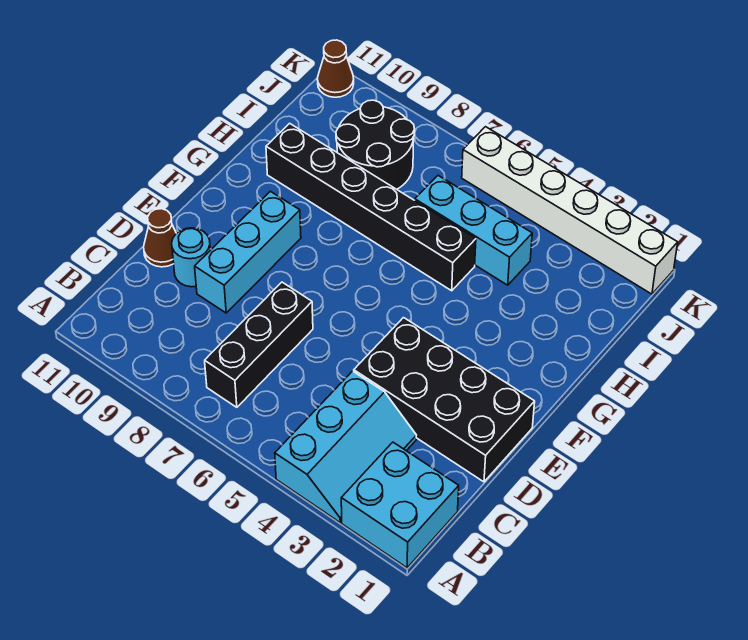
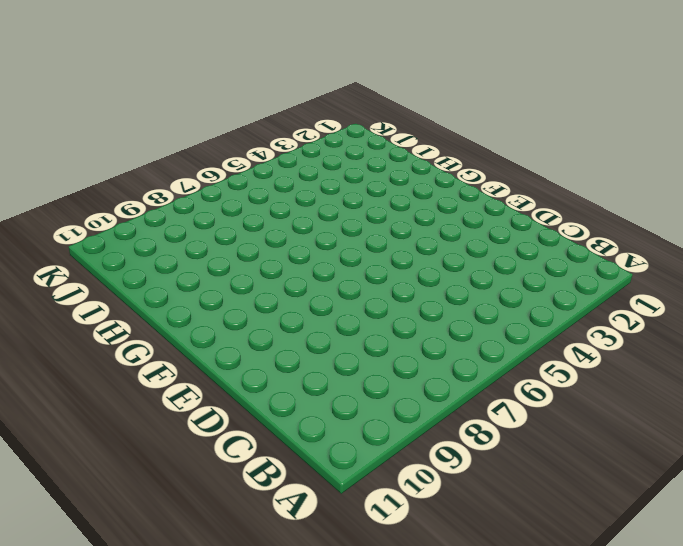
none -> cyan 2x2 brick [341,442,459,568]
none -> cyan 2x3 slope [275,371,416,522]
none -> black 1x3 brick [205,282,313,407]

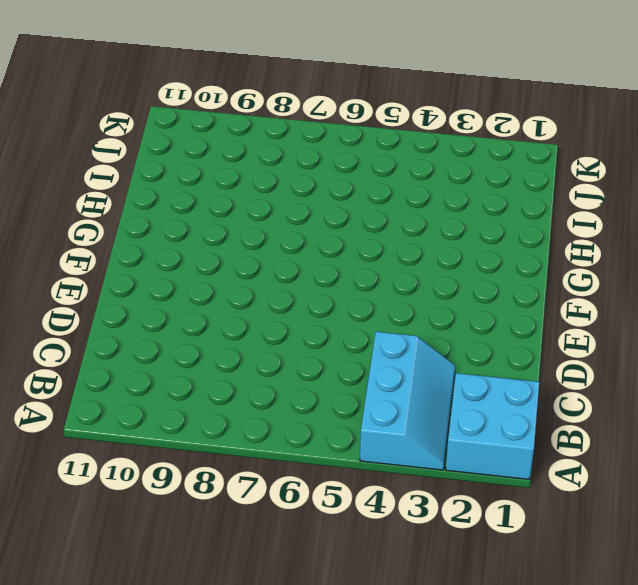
none -> black 1x3 brick [205,282,313,407]
none -> black 2x4 brick [354,318,535,482]
none -> cyan 1x3 brick [195,191,301,313]

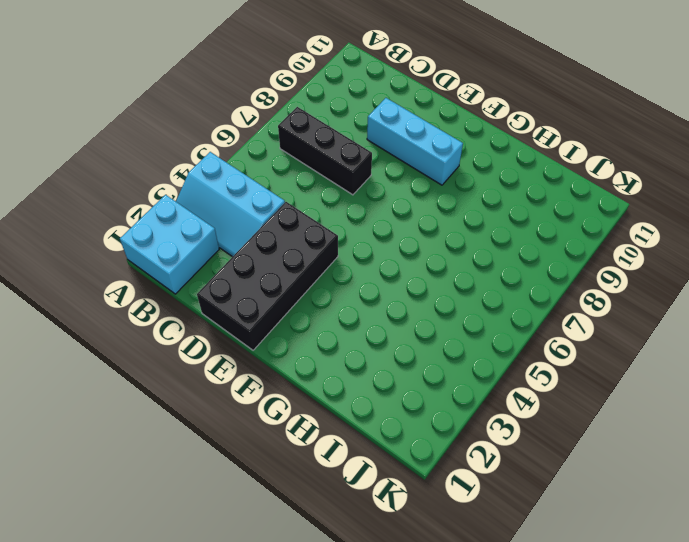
none -> cyan 1x1 round brick [172,228,210,287]
none -> brown 1x1 cone [144,209,176,267]
none -> black 1x6 brick [266,123,476,291]

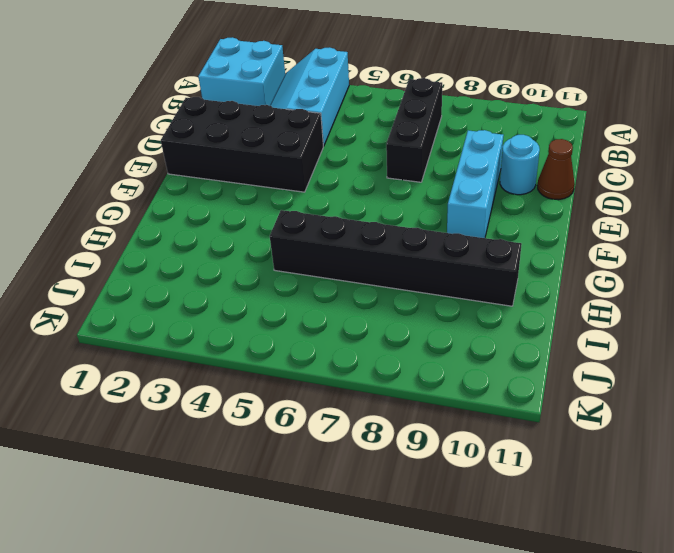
none -> cyan 1x3 brick [415,176,532,285]
none -> black 2x2 round brick [336,100,415,189]
none -> white 1x6 brick [462,127,678,294]

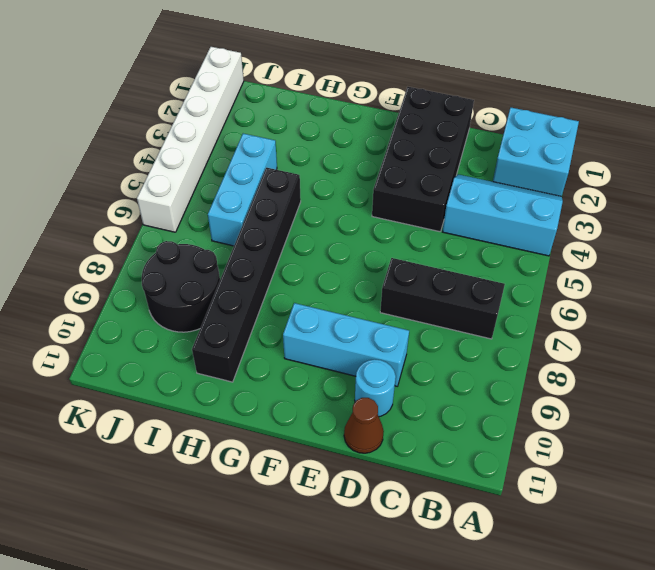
none -> brown 1x1 cone [317,40,354,97]

